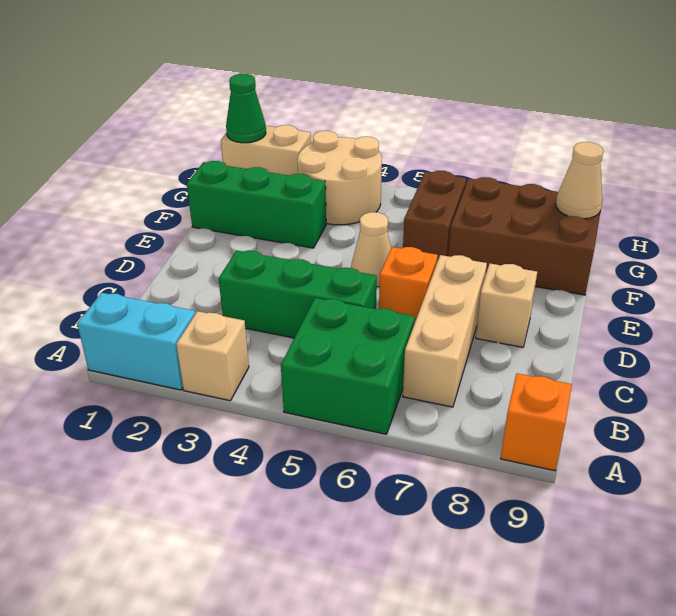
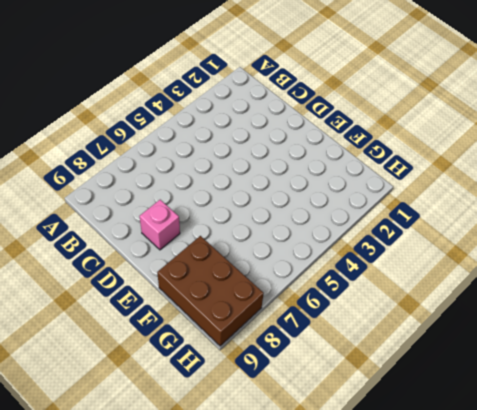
pink 1x1 brick [139,200,180,250] -> tan 1x1 brick [476,264,537,347]
brown 2x3 brick [157,236,264,346] -> brown 2x3 brick turned to [448,177,603,295]
none -> cyan 1x2 brick [77,293,195,390]
none -> tan 1x1 brick [176,311,249,401]
none -> green 2x2 brick [281,298,415,434]

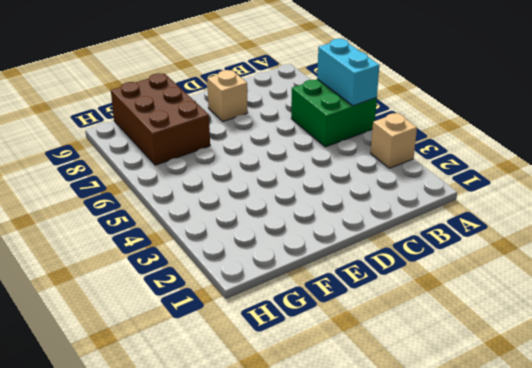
cyan 1x2 brick [317,39,379,106] -> cyan 1x2 brick moved to [77,293,195,390]
none -> orange 1x1 brick [501,373,572,471]
none -> tan 1x3 brick [403,255,487,407]
none -> green 1x3 brick [219,251,377,338]

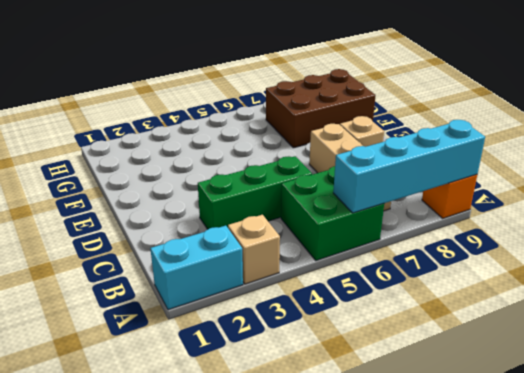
cyan 1x4 brick [333,120,485,213] -> none
none -> orange 1x1 brick [379,247,438,324]
none -> tan 1x1 cone [351,212,391,287]
none -> green 1x3 brick [187,161,326,248]

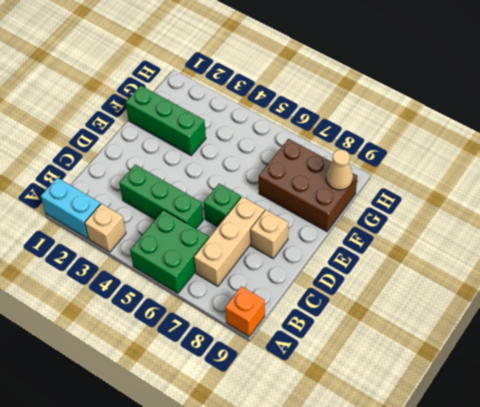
green 1x1 brick [204,184,241,227] -> orange 1x1 brick [379,247,438,324]
none -> tan 1x1 cone [351,212,391,287]
none -> brown 1x2 brick [403,171,466,262]
none -> tan 2x2 round brick [297,131,382,225]

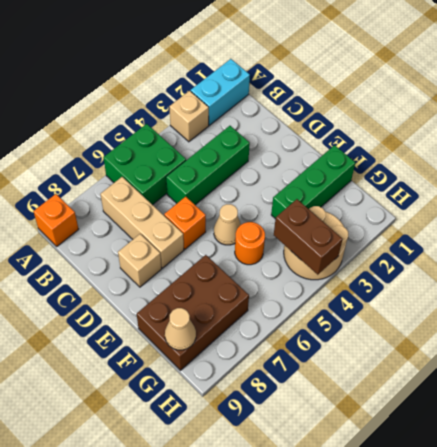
orange 1x1 round brick [235,222,265,265] -> none
brown 1x2 brick [274,199,343,275] -> brown 1x2 brick moved to [403,171,466,262]
none -> tan 1x2 brick [221,125,311,176]
none -> green 1x1 cone [226,74,266,143]

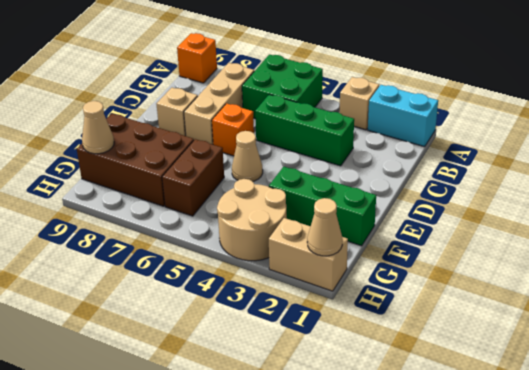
tan 1x1 cone [307,198,342,256] -> green 1x1 cone [226,74,266,143]

